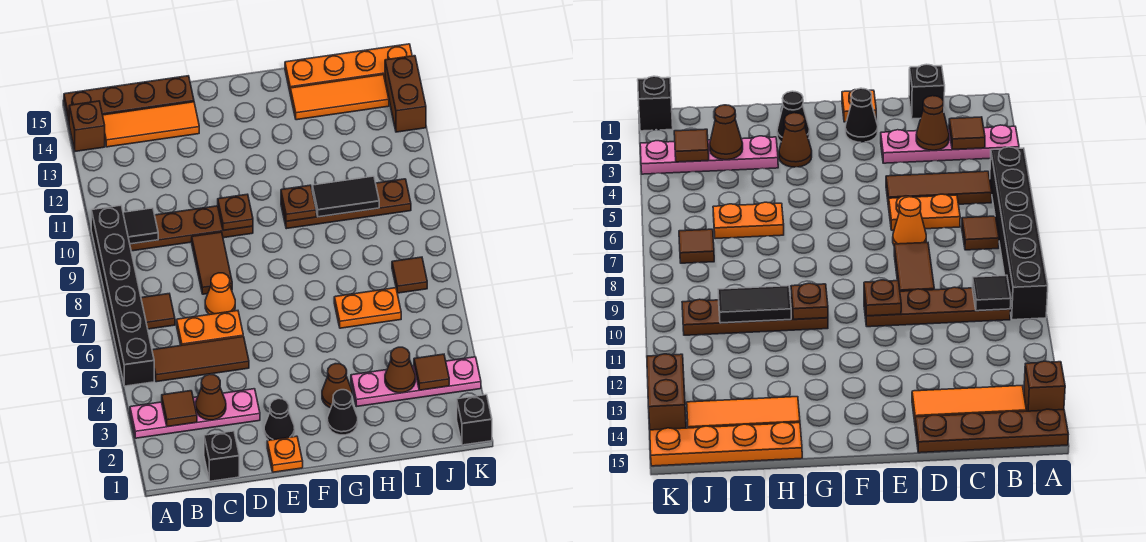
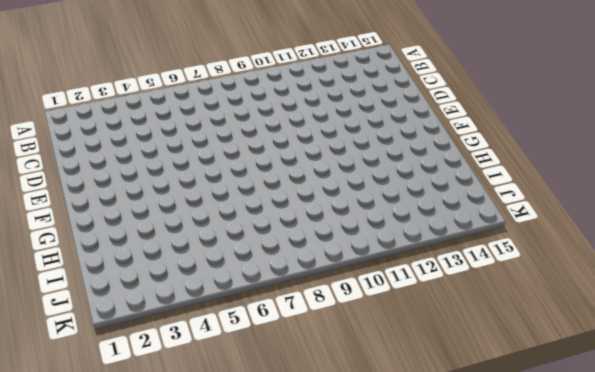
none -> pink 1x4 plate [130,389,260,438]
none -> black 1x6 brick [91,205,154,386]
none -> brown 1x1 brick [69,101,105,151]
none -> brown 1x4 plate [64,76,194,122]

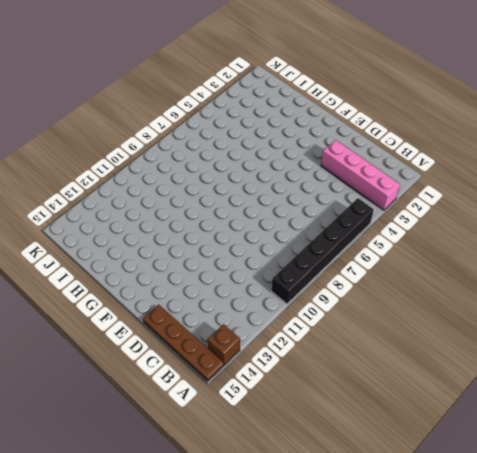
pink 1x4 brick [321,140,400,210] -> pink 1x4 plate [130,389,260,438]
none -> brown 1x3 tile [152,337,249,382]
none -> brown 1x1 tile [141,294,175,329]
none -> brown 1x4 plate [130,206,253,251]
none -> orange 1x3 tile [103,102,199,147]

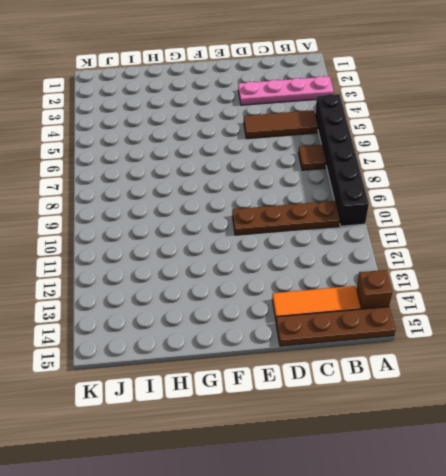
none -> black 1x1 brick [204,431,239,481]
none -> orange 1x2 plate [177,311,243,345]
none -> orange 1x1 cone [205,273,235,315]
none -> brown 1x2 tile [192,232,232,294]

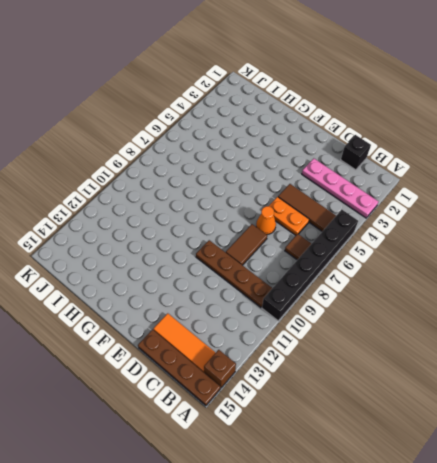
none -> orange 1x1 plate [267,436,303,472]
none -> black 1x1 cone [264,399,295,440]
none -> black 1x1 cone [327,390,358,435]
none -> brown 1x1 cone [322,364,352,408]

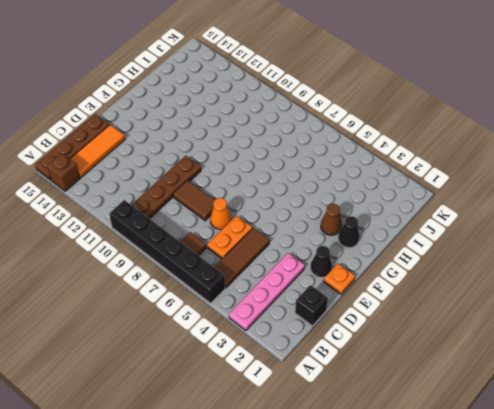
none -> brown 1x4 plate [281,179,411,229]
none -> pink 1x4 plate [351,357,481,407]
none -> orange 1x2 plate [334,288,401,328]
none -> orange 1x3 tile [290,75,389,120]

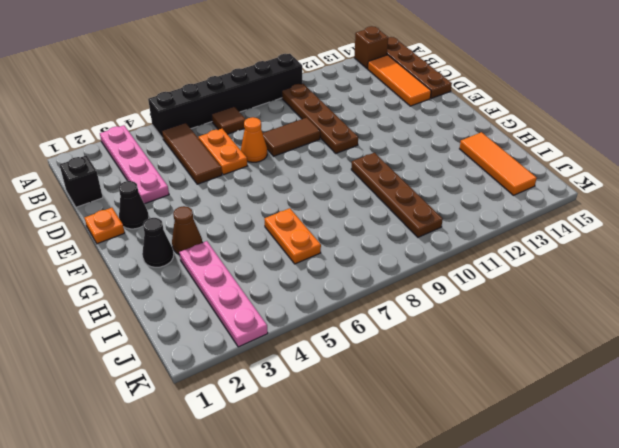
none -> orange 1x4 plate [285,44,412,90]
none -> brown 1x1 tile [392,257,427,293]
none -> black 1x1 brick [457,395,492,445]
none -> brown 1x2 brick [385,56,426,132]

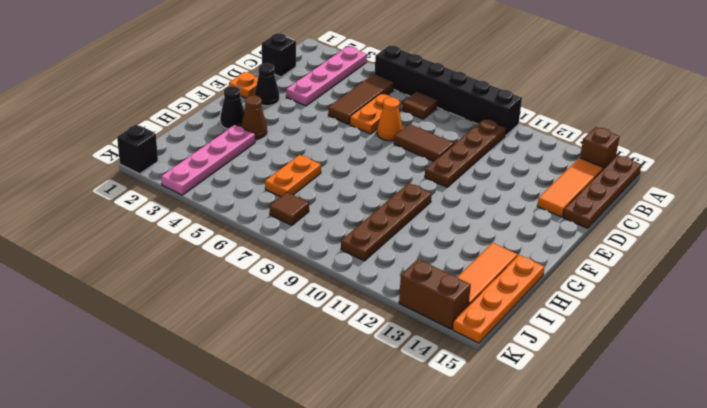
none -> brown 1x1 tile [162,391,197,427]
none -> black 1x1 tile [123,208,158,244]
none -> brown 1x1 cone [196,374,226,420]
none -> brown 1x1 plate [218,194,253,230]

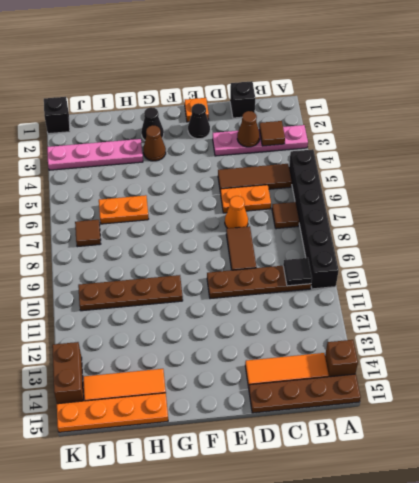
none -> brown 1x1 plate [218,194,253,230]
none -> brown 1x1 plate [281,185,316,221]
none -> black 1x2 tile [312,176,379,217]
none -> brown 1x1 cone [385,347,415,393]

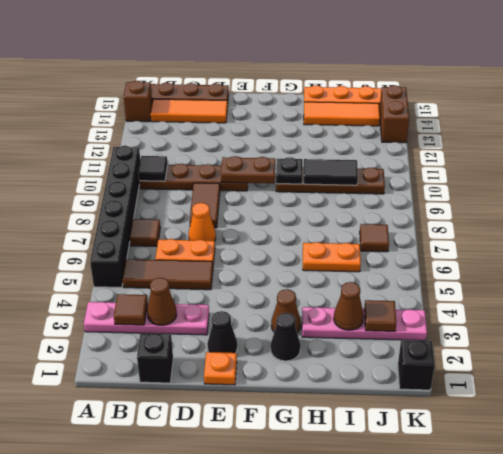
brown 1x2 plate [221,156,275,183] -> brown 1x1 plate [218,194,253,230]
black 1x1 plate [276,157,303,184] -> brown 1x1 plate [281,185,316,221]

